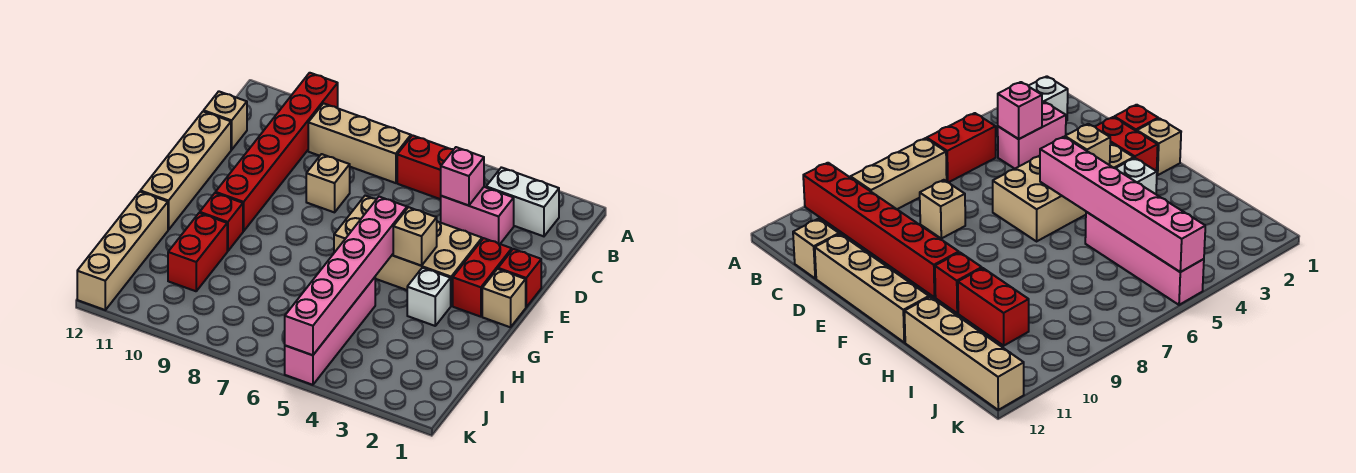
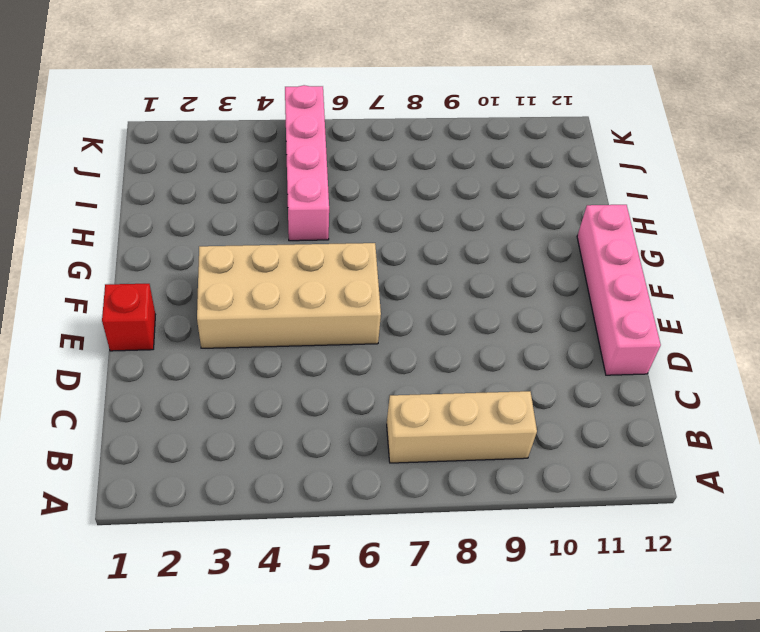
pink 1x4 brick [577,205,661,375] -> tan 1x4 brick [140,111,231,230]
none -> red 1x6 brick [216,73,338,231]
none -> white 1x2 brick [486,167,559,236]
none -> red 1x2 brick [397,135,454,199]

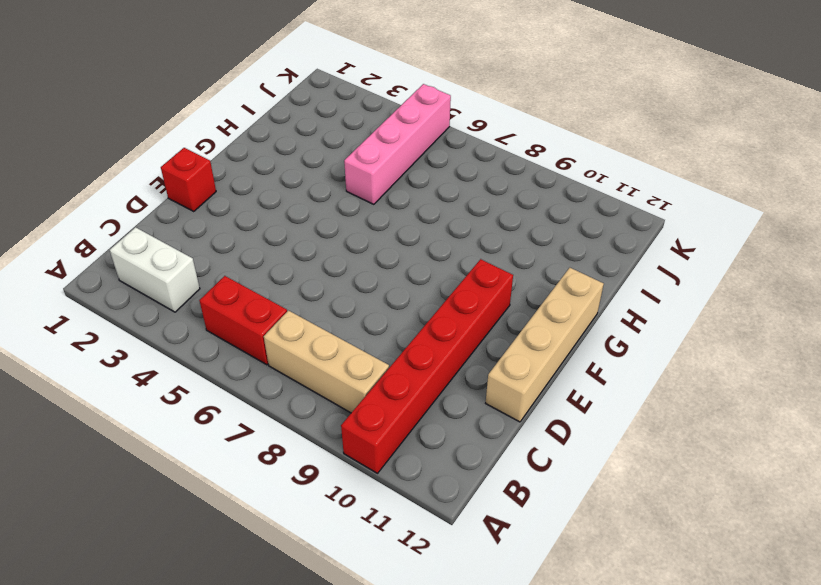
none -> pink 1x2 brick [441,187,514,244]
none -> tan 1x1 brick [204,91,247,150]
none -> tan 1x1 brick [306,154,350,212]

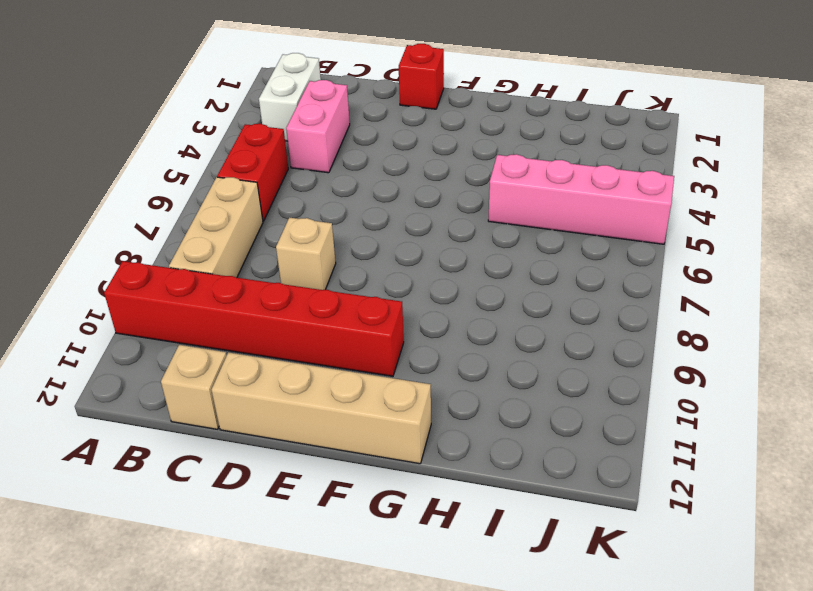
none -> red 1x2 brick [453,238,512,317]
none -> tan 2x4 brick [334,196,482,306]
none -> tan 1x1 brick [482,269,526,327]

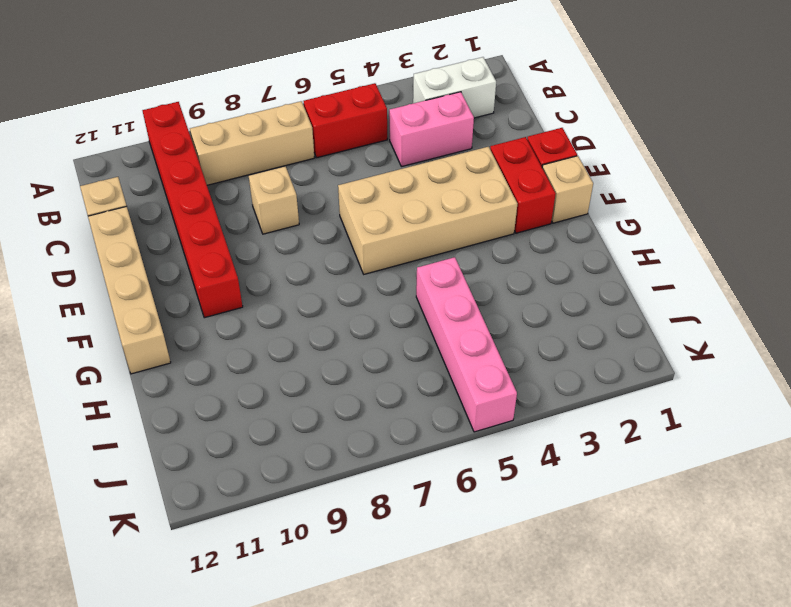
none -> white 1x1 brick [407,268,451,326]
none -> red 1x1 brick [200,193,243,251]
none -> red 1x2 brick [168,213,227,291]

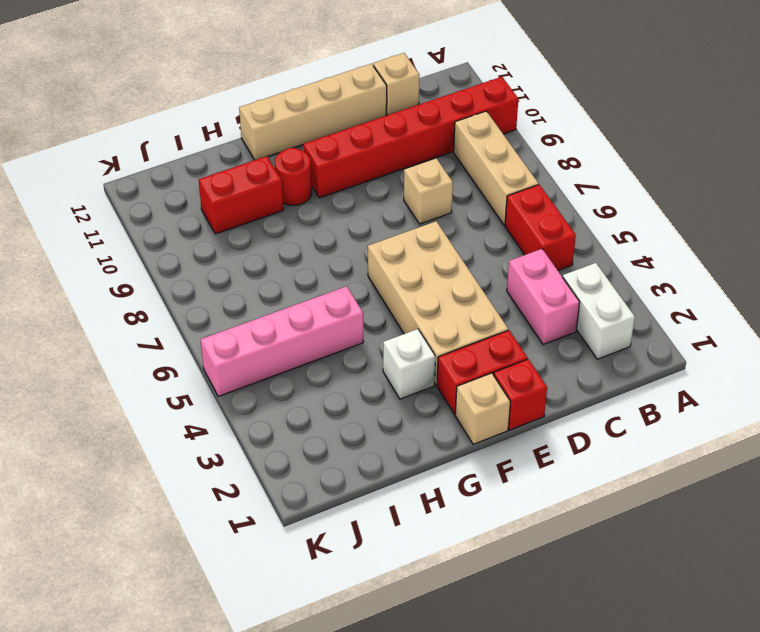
red 1x1 round brick [275,148,312,205] -> red 1x1 brick [200,193,243,251]
none -> tan 1x4 brick [77,192,168,310]
none -> pink 1x1 brick [441,147,484,206]
none -> tan 1x1 brick [393,207,437,266]

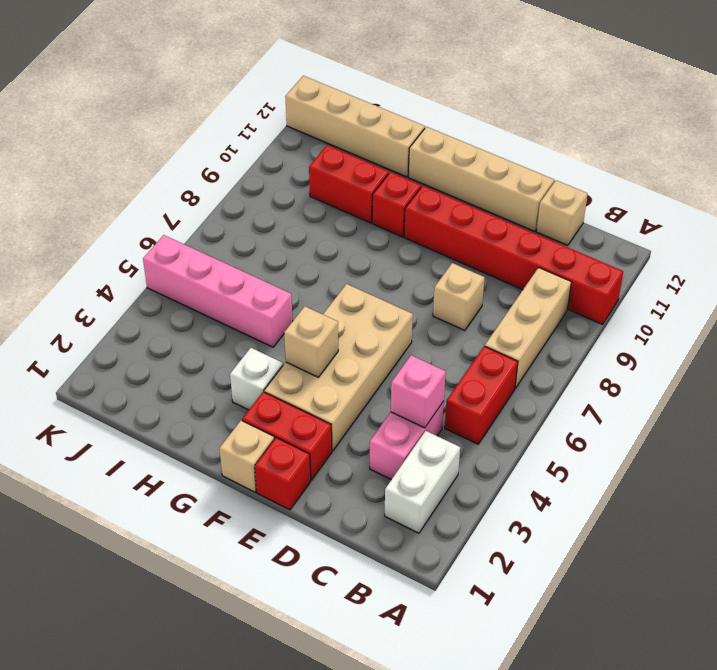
none -> pink 1x6 brick [285,197,407,355]

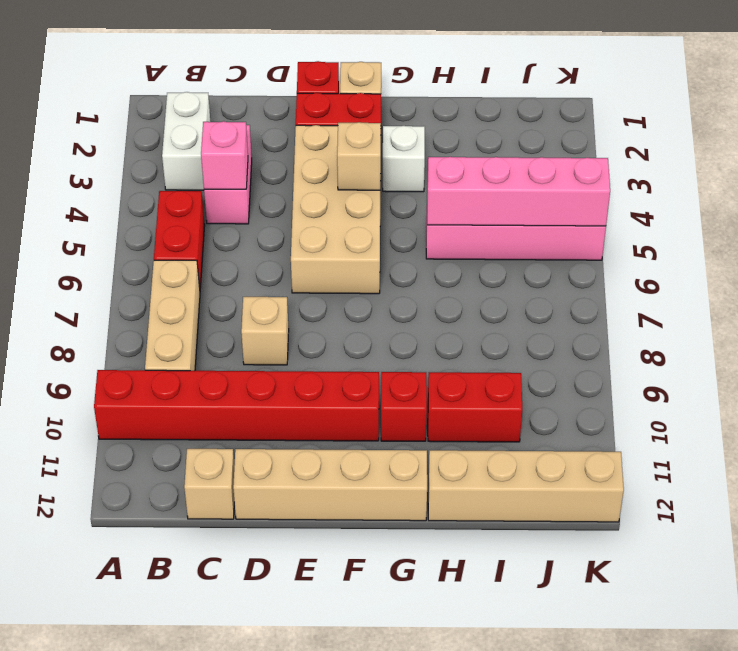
pink 1x4 brick [427,157,610,226] -> pink 1x6 brick [285,197,407,355]

